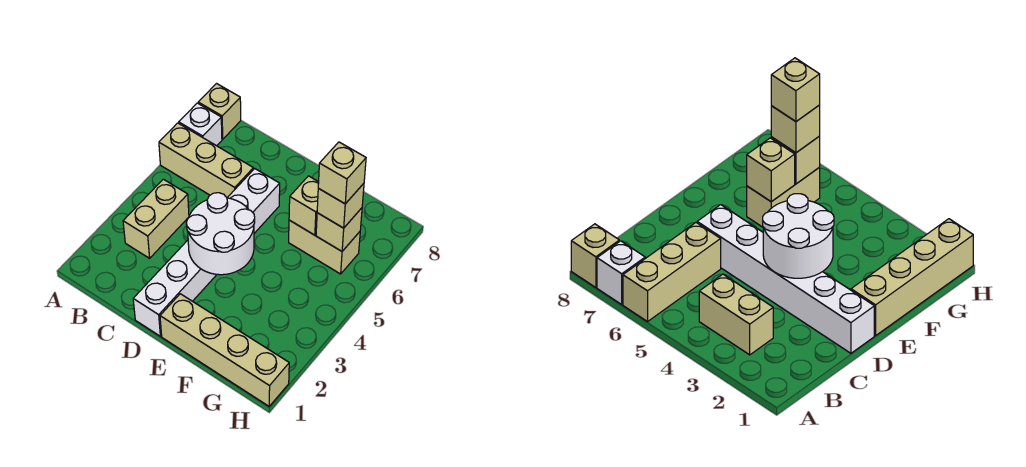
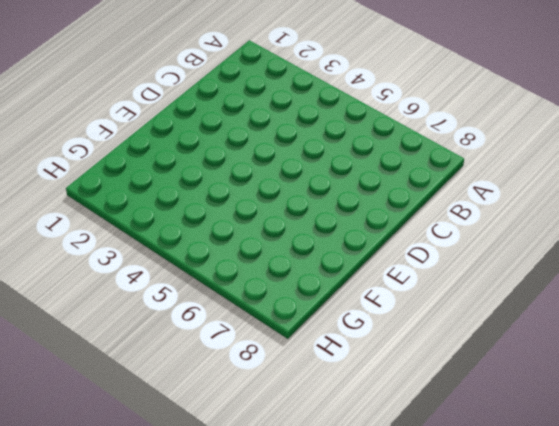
none -> tan 1x3 brick [159,123,253,197]
none -> white 1x1 brick [179,103,222,146]
none -> tan 1x1 brick [198,84,241,139]

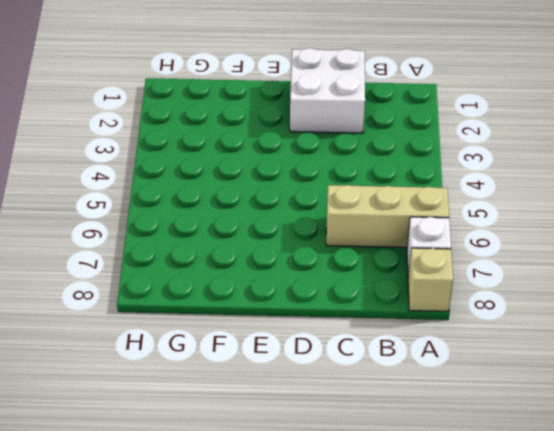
white 2x2 brick [290,48,365,133] -> white 1x6 brick [133,169,280,336]
none -> tan 1x2 brick [123,179,189,258]
none -> tan 1x4 brick [160,294,289,406]
none -> tan 1x2 brick [289,220,360,274]

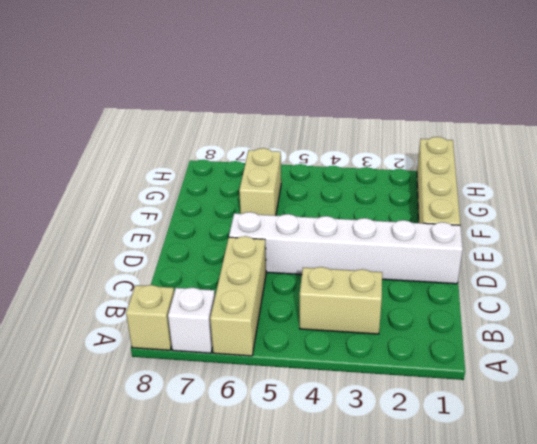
none -> white 2x2 round brick [186,193,255,275]
none -> tan 1x1 brick [289,176,319,235]
none -> tan 1x1 brick [316,208,362,251]

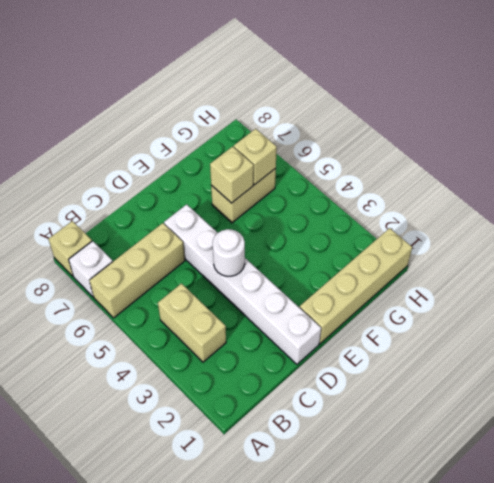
white 1x1 round brick [213,229,245,276] -> white 2x2 round brick [186,193,255,275]
none -> tan 1x1 brick [317,184,364,228]
none -> tan 1x1 brick [318,142,366,204]

